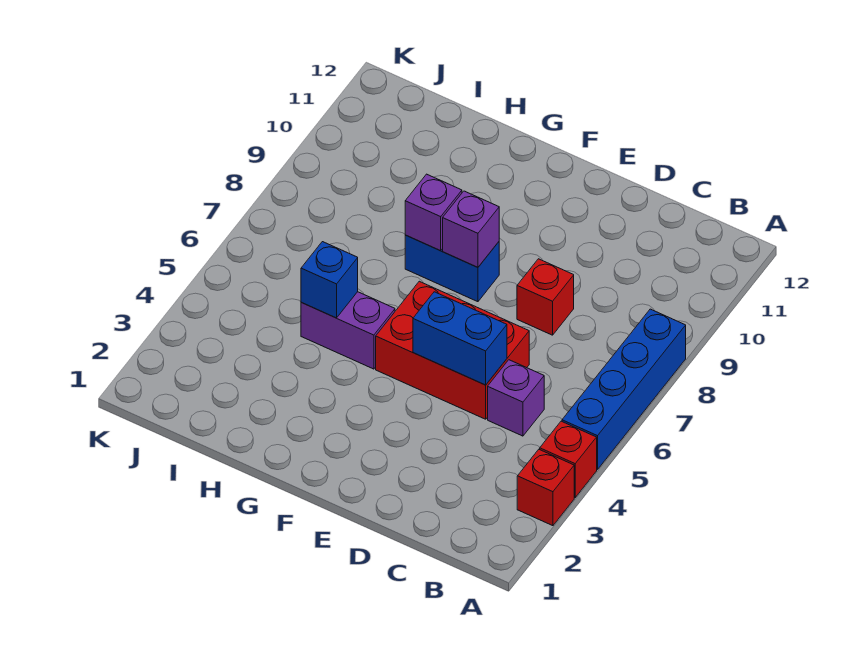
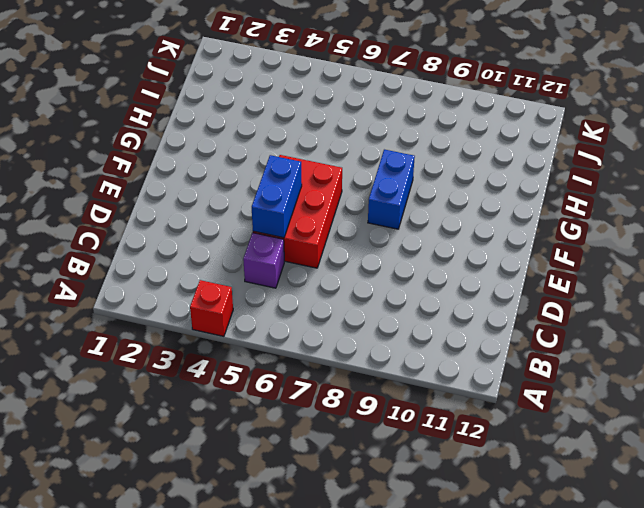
none -> red 1x1 brick [517,449,574,526]
none -> blue 1x4 brick [562,309,686,470]
none -> red 1x1 brick [517,259,574,335]

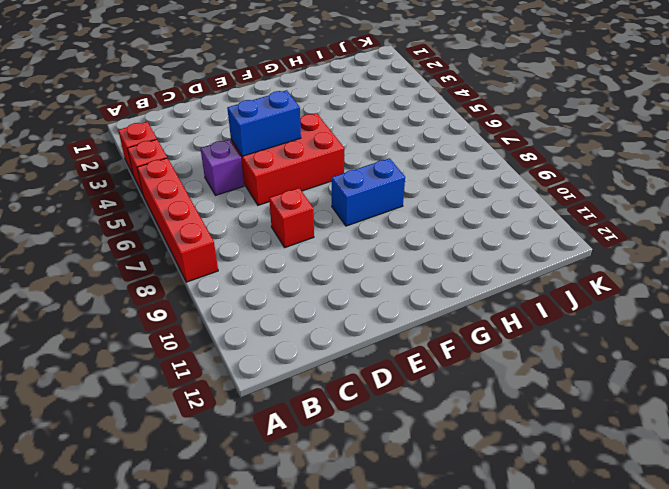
red 1x4 brick [137,158,218,282] -> blue 1x4 brick [562,309,686,470]
none -> purple 1x2 brick [301,292,395,369]
none -> purple 1x1 brick [443,191,499,267]
none -> purple 1x1 brick [405,174,462,250]

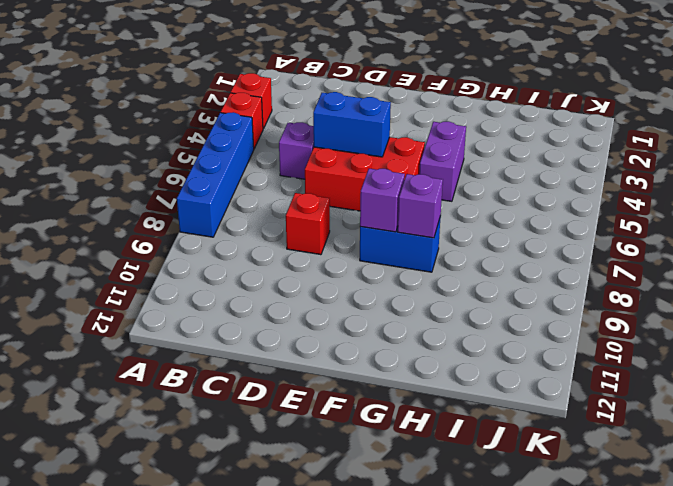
purple 1x2 brick [419,121,466,201] -> purple 1x2 brick turned to [301,292,395,369]
none -> blue 1x1 brick [301,242,358,318]

